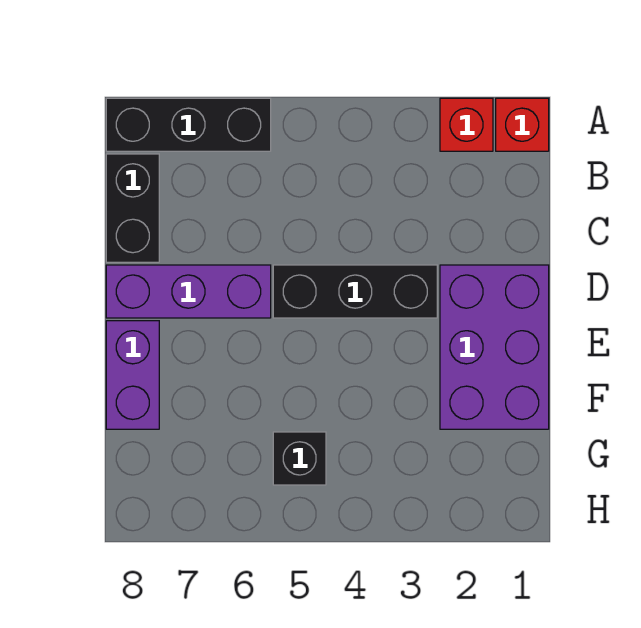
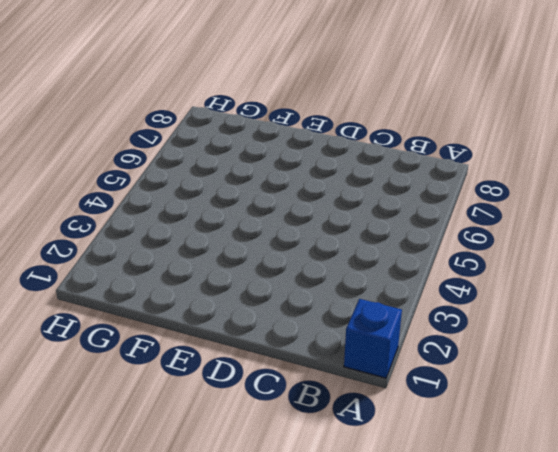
blue 1x1 brick [344,299,402,378] -> red 1x1 brick [496,98,549,151]
none -> red 1x1 brick [440,98,493,151]
none -> black 1x3 brick [106,98,271,151]

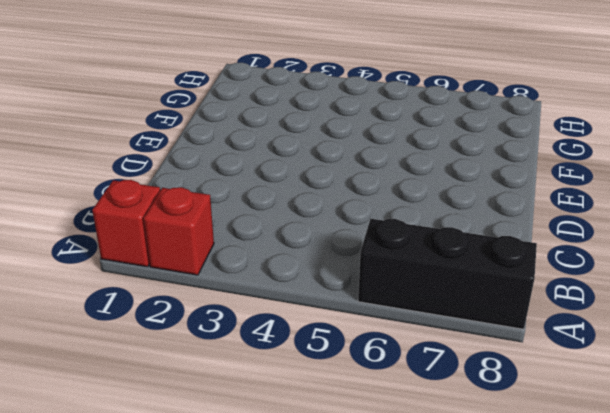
none -> black 1x2 brick [106,154,159,262]
none -> purple 2x3 brick [440,265,549,429]

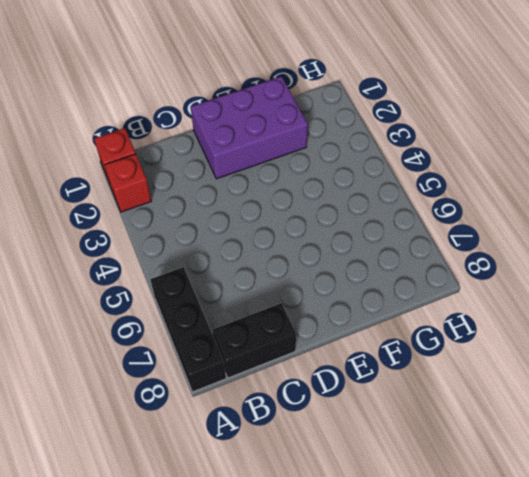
none -> black 1x3 brick [273,265,437,318]
none -> purple 1x3 brick [106,265,271,318]

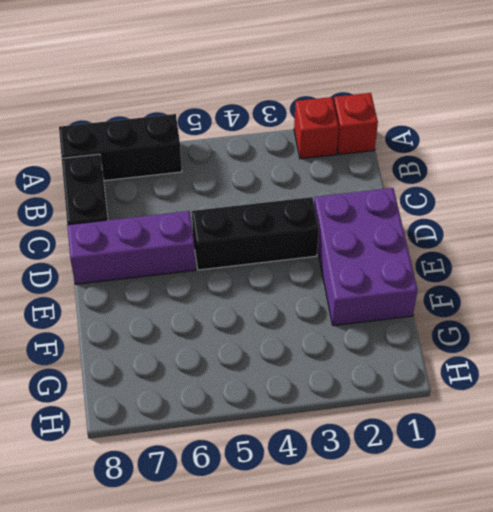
none -> purple 1x2 brick [106,321,159,429]
none -> black 1x1 brick [273,432,326,485]

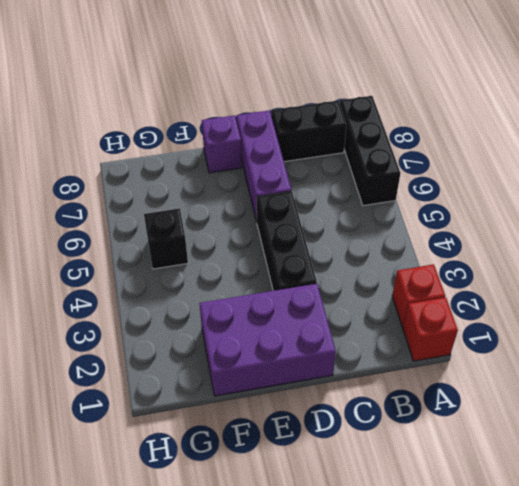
purple 1x1 brick [202,115,242,173] -> purple 1x2 brick [106,321,159,429]

